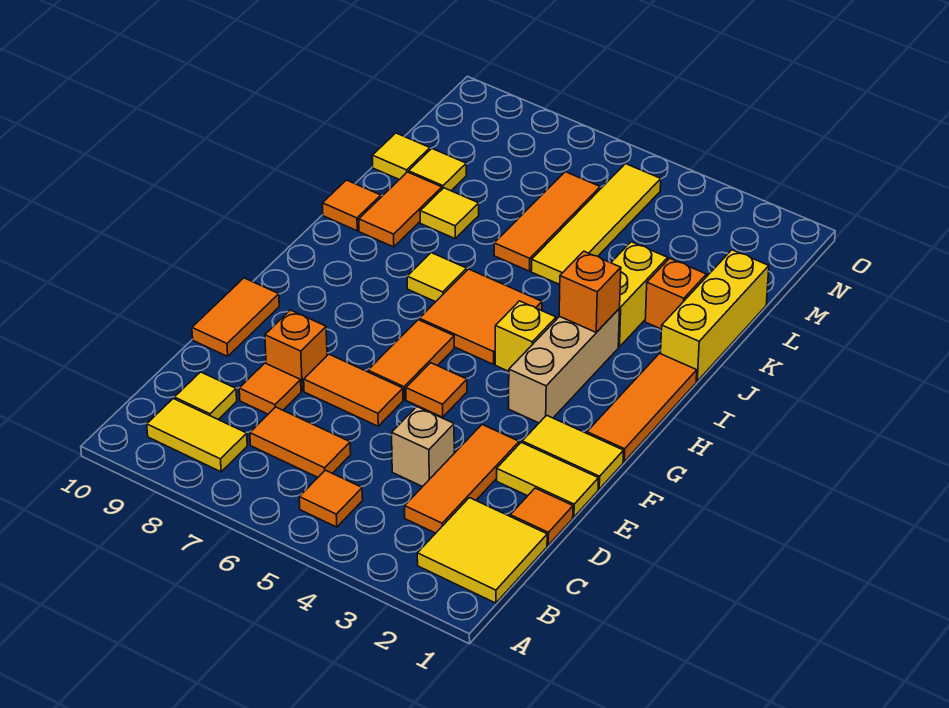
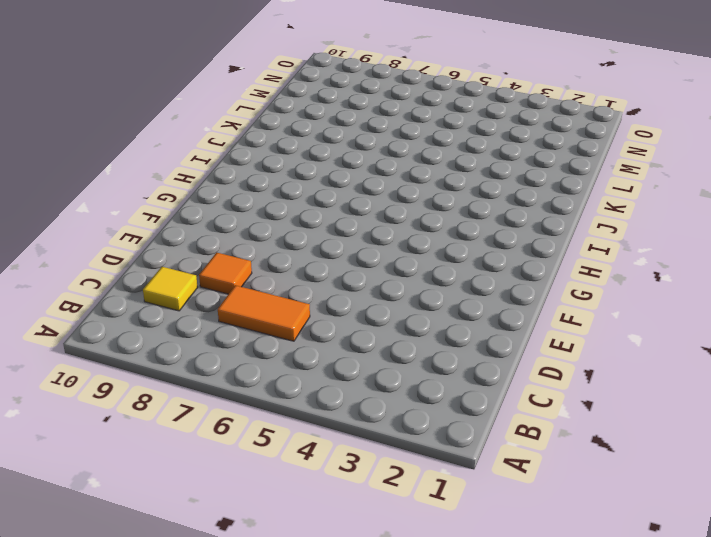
none -> yellow 2x2 tile [417,498,547,603]
none -> orange 1x1 tile [299,470,363,527]
none -> yellow 1x2 tile [147,399,247,472]
none -> orange 1x3 tile [405,425,519,533]

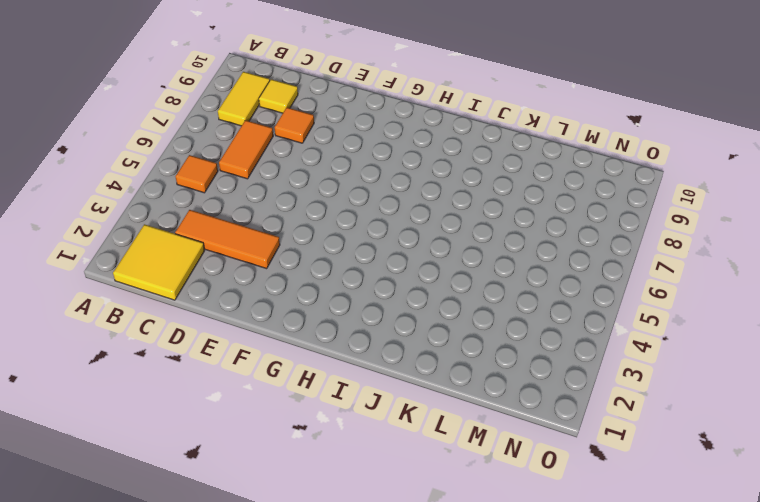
none -> orange 1x1 tile [510,488,573,545]
none -> tan 1x1 brick [392,407,454,487]
none -> yellow 1x2 tile [497,442,598,517]
none -> orange 1x2 tile [304,354,403,426]

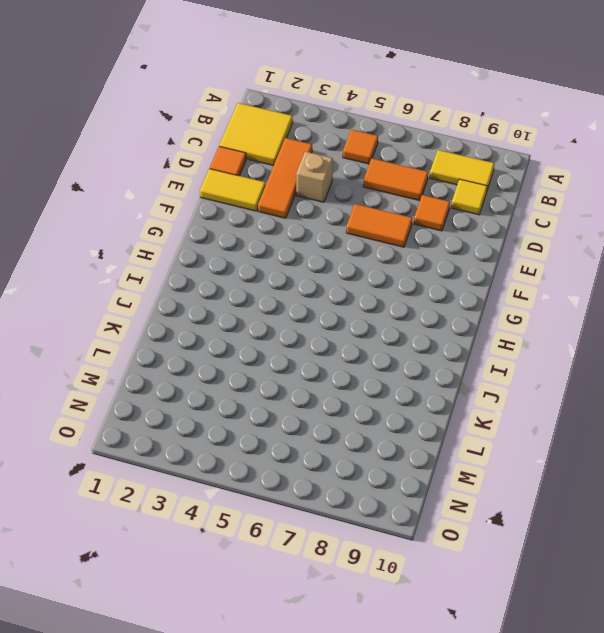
none -> orange 1x1 brick [265,310,327,391]
none -> orange 1x2 tile [192,278,279,356]
none -> yellow 1x2 tile [522,415,624,489]
none -> orange 1x1 tile [406,363,467,417]

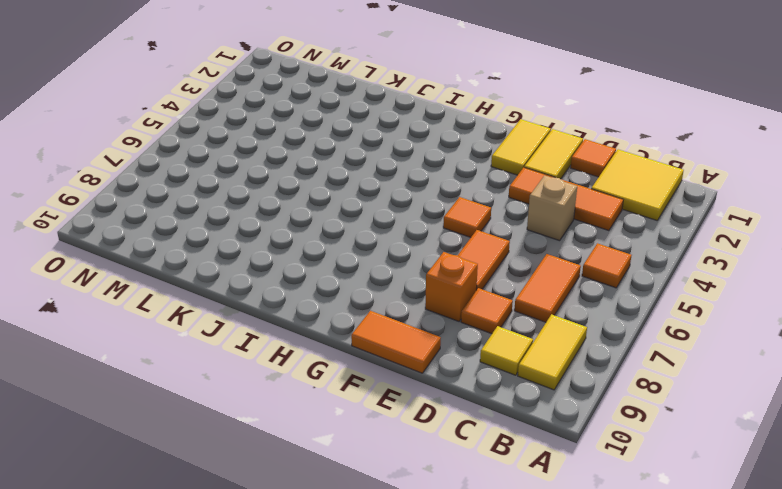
none -> orange 1x2 tile [368,320,454,399]
none -> orange 1x3 tile [587,353,697,462]
none -> tan 1x3 brick [509,309,620,423]
none -> yellow 1x1 brick [495,301,556,371]

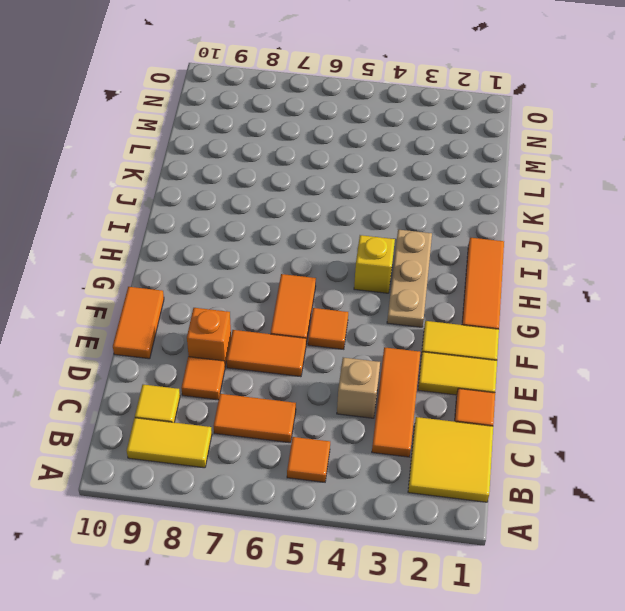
tan 1x3 plate [387,230,432,327] -> tan 1x3 brick [509,309,620,423]
none -> orange 2x2 tile [419,269,542,364]
none -> yellow 1x1 tile [407,253,467,302]
none -> yellow 1x3 brick [661,250,769,381]
none -> yellow 1x2 brick [611,242,668,347]

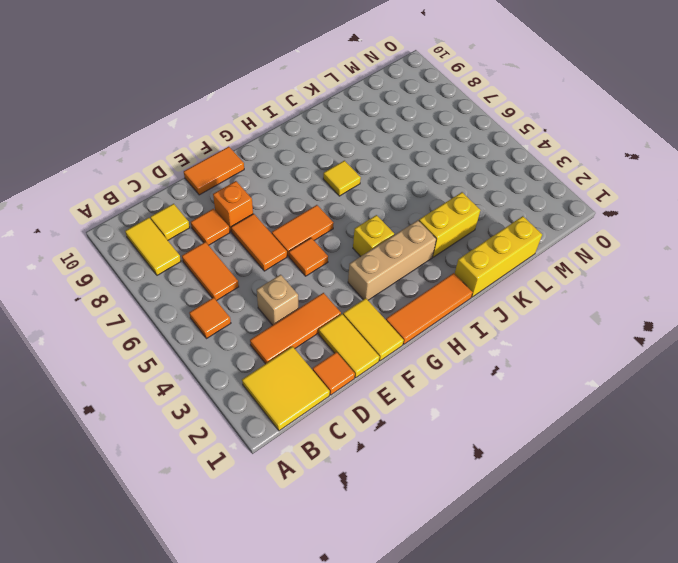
none -> orange 2x2 tile [419,269,542,364]
none -> orange 1x2 tile [359,172,442,247]
none -> orange 1x1 tile [323,180,381,231]
none -> orange 1x1 brick [645,258,706,329]

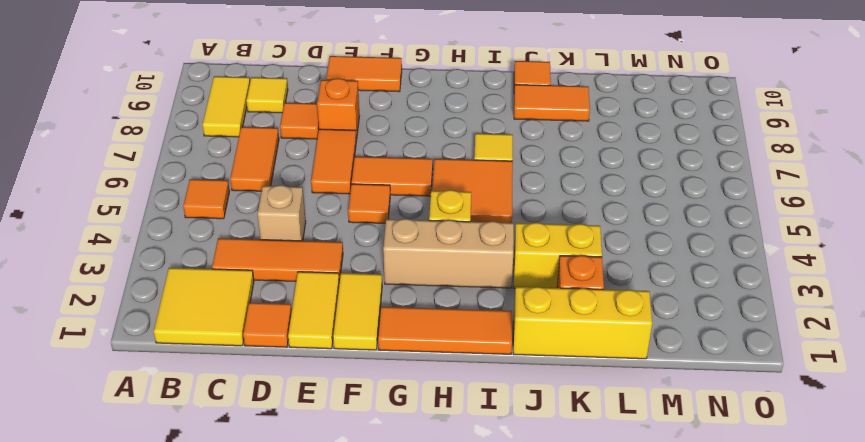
none -> yellow 1x4 tile [531,164,661,285]
none -> orange 1x3 tile [494,172,600,271]
none -> yellow 1x1 tile [420,188,479,238]
none -> yellow 1x1 tile [409,149,466,191]

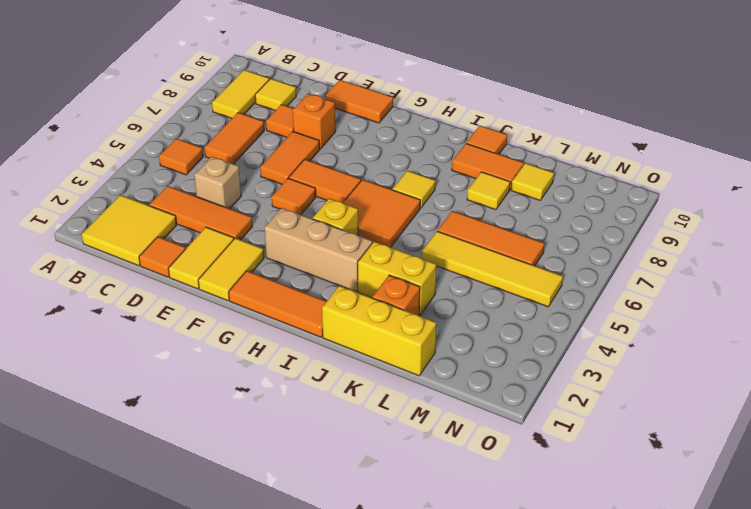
none -> yellow 1x1 tile [372,133,430,180]
none -> orange 1x1 brick [559,251,621,332]

